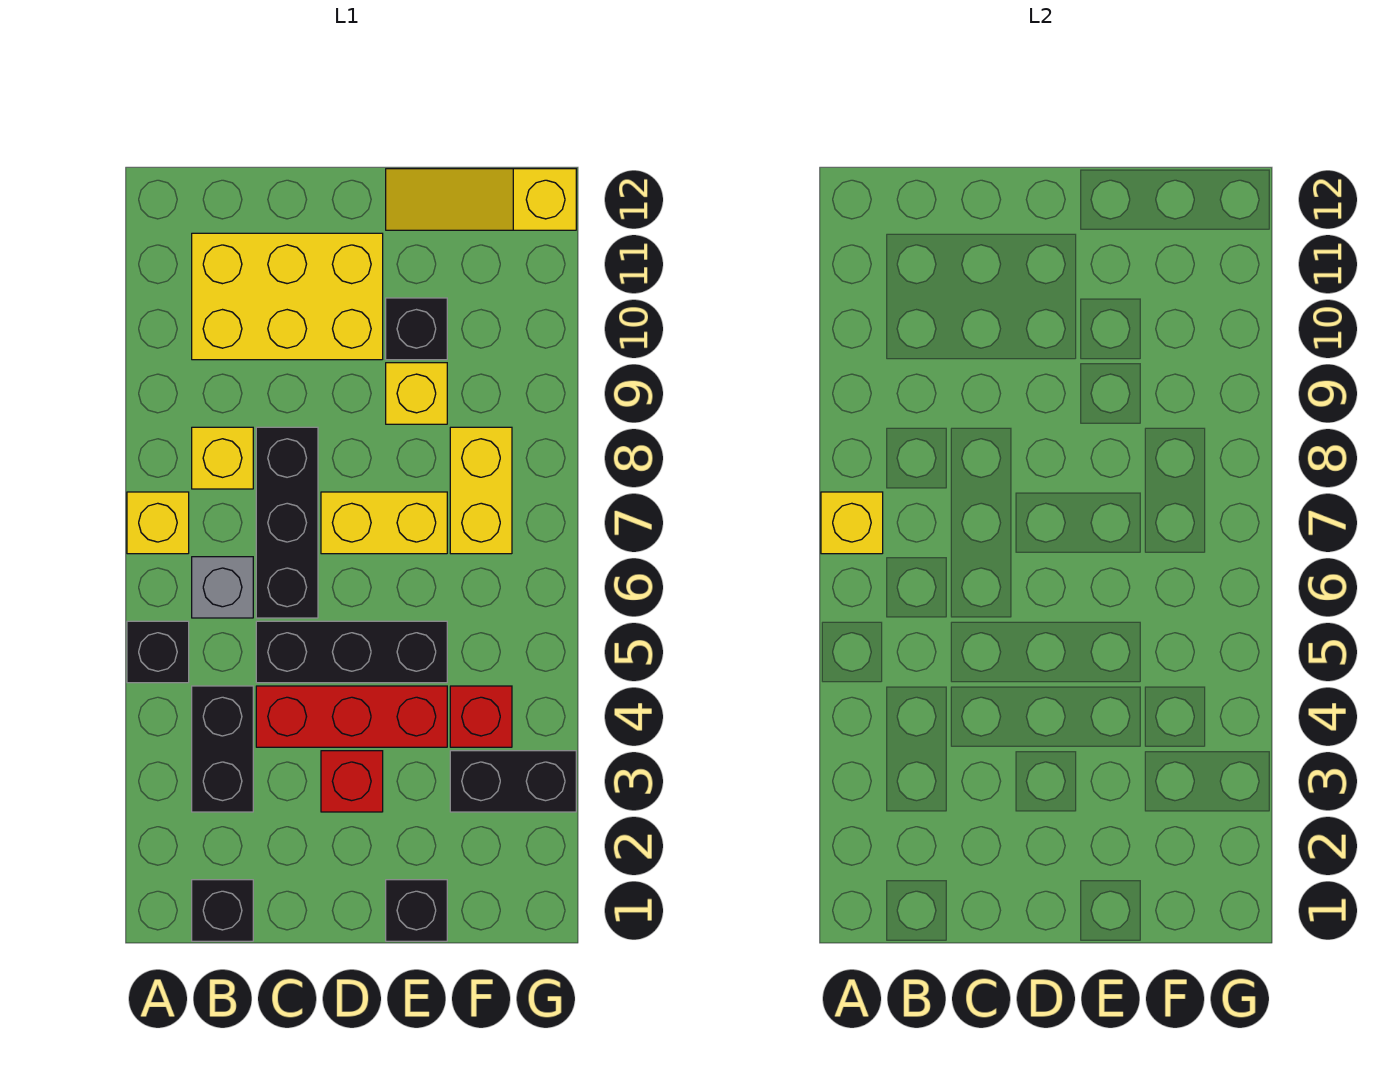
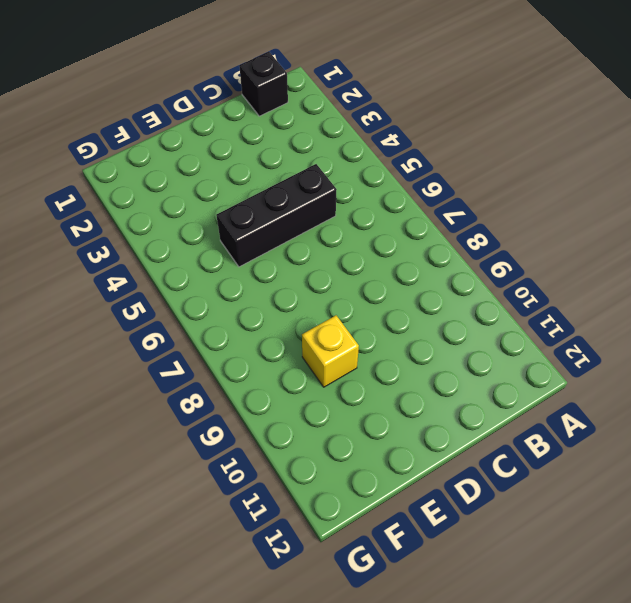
none -> black 1x1 brick [127,621,189,683]
none -> yellow 1x1 brick [127,492,189,554]
none -> black 1x2 brick [192,686,253,812]

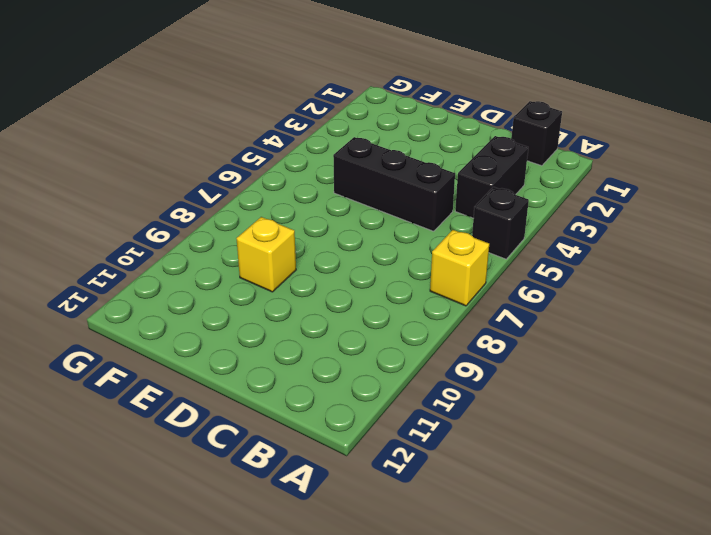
none -> grey 1x1 brick [192,557,253,618]
none -> yellow 1x1 brick [192,427,253,489]
none -> yellow 2x3 brick [192,233,383,360]

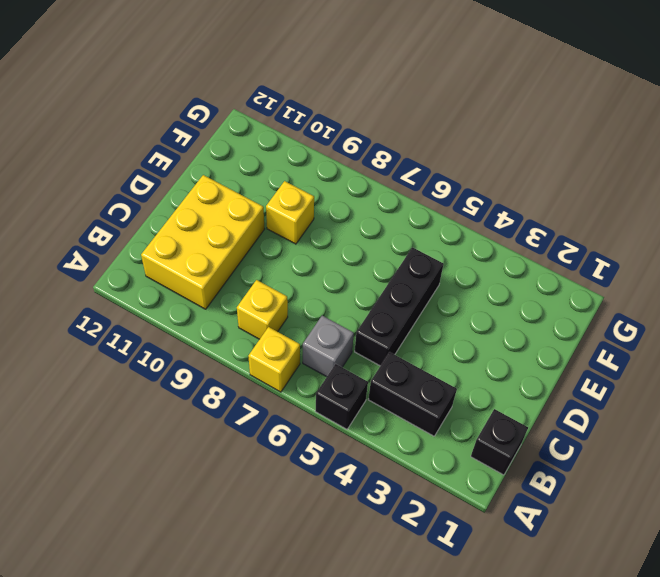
none -> red 1x3 brick [256,686,447,747]
none -> black 1x3 brick [256,427,318,618]
none -> red 1x1 brick [321,751,383,812]

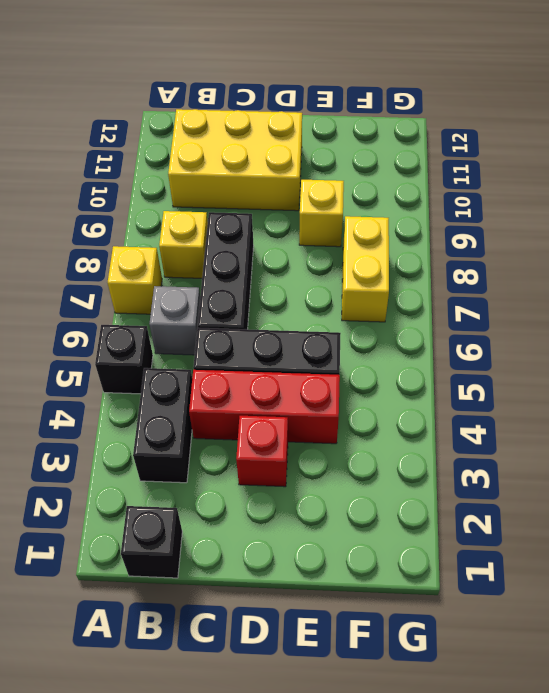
none -> yellow 1x2 brick [321,492,447,554]
none -> black 1x1 brick [386,880,447,941]
none -> black 1x1 brick [386,298,447,360]

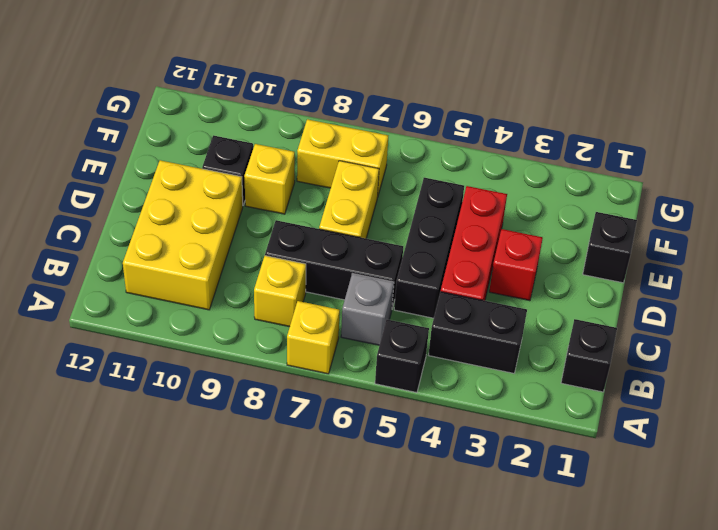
none -> yellow 1x3 slope [386,169,576,230]
none -> black 1x2 brick [450,751,576,812]
none -> red 1x1 brick [450,686,512,747]

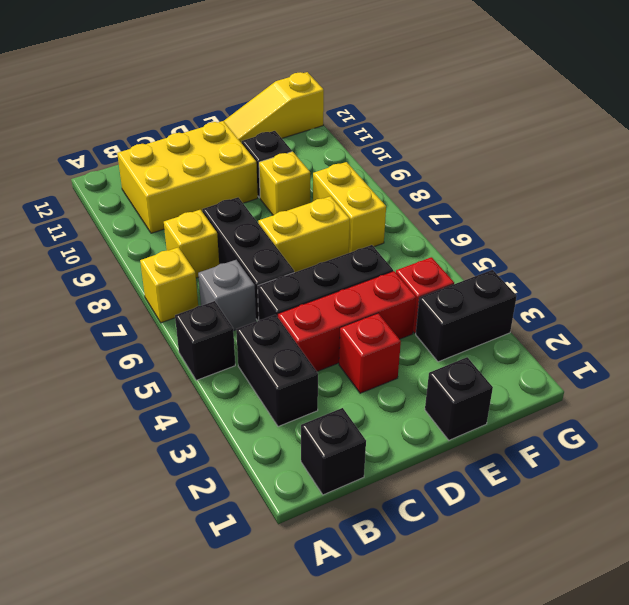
none -> yellow 1x1 brick [821,492,883,554]

